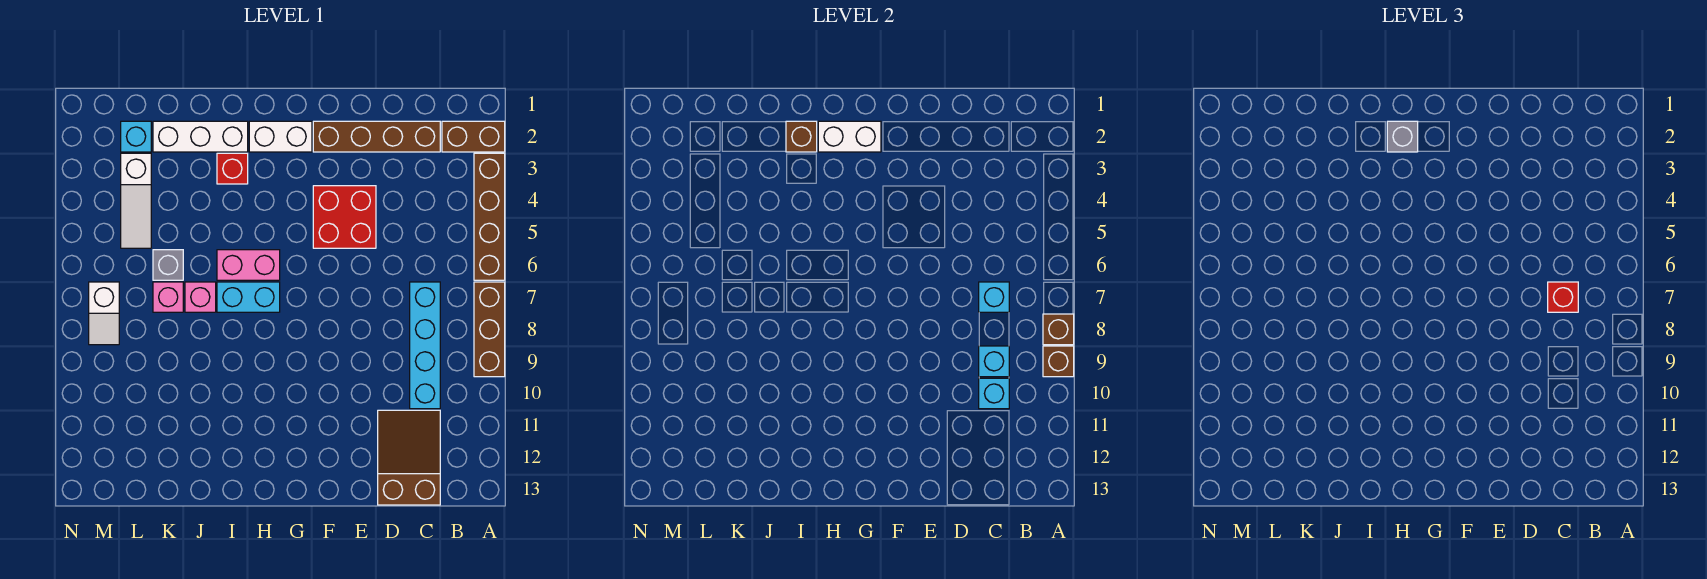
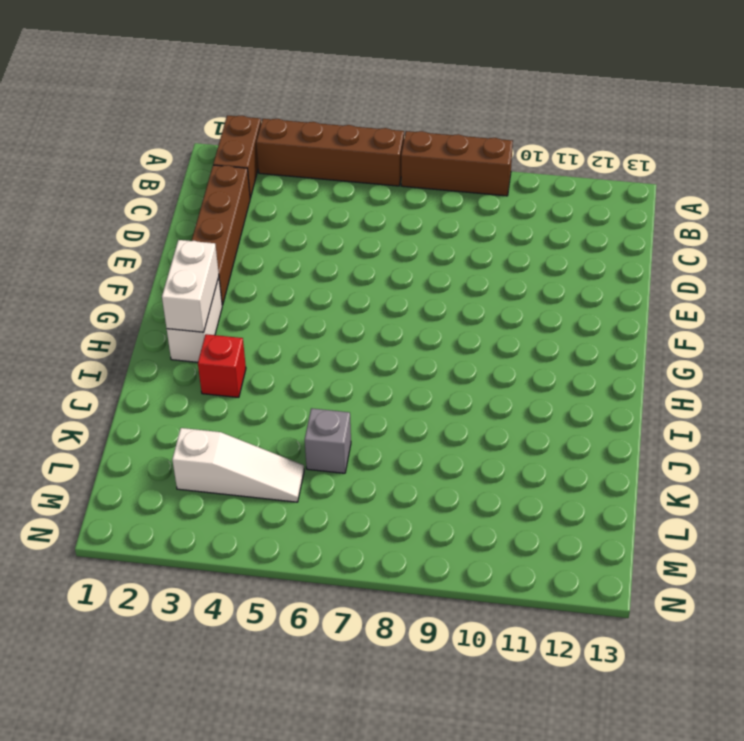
none -> cyan 1x4 brick [410,282,440,409]
none -> brown 2x3 slope [378,410,440,505]
none -> red 2x2 brick [313,186,376,248]

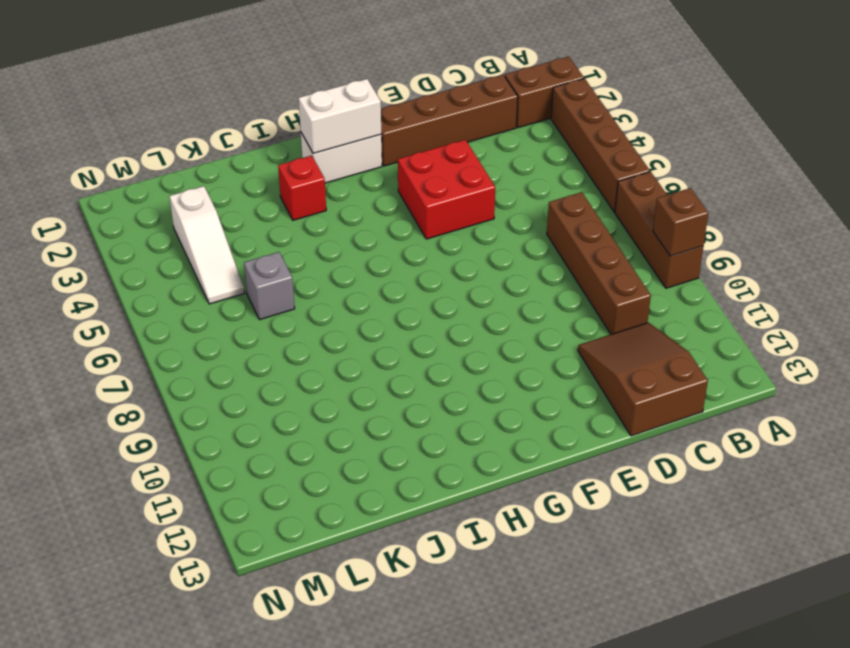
brown 1x4 brick [547,192,651,334] -> cyan 1x4 brick [410,282,440,409]
none -> pink 1x2 brick [217,250,280,280]
none -> cyan 1x2 brick [217,282,280,312]
none -> white 1x3 brick [153,121,248,152]

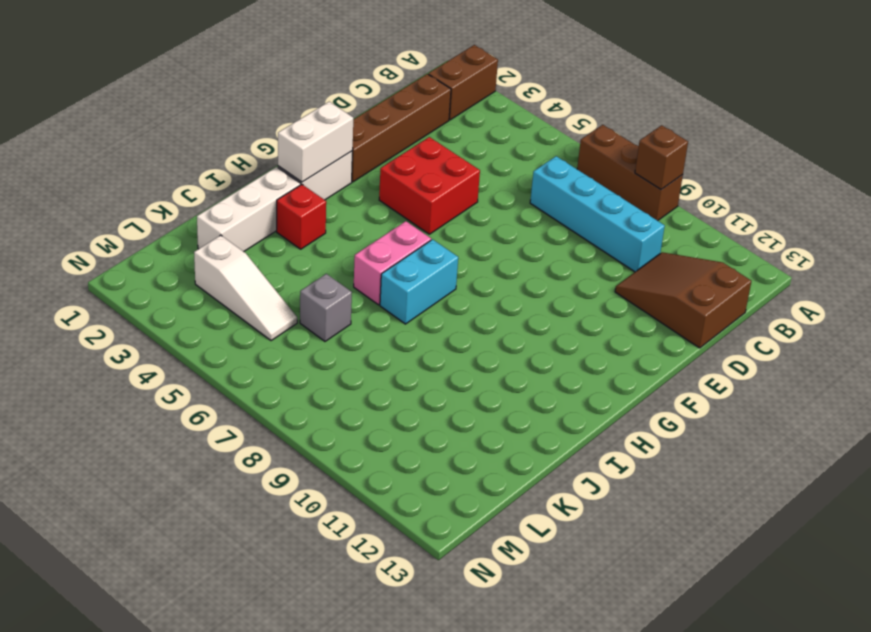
none -> brown 1x4 brick [474,153,505,280]
none -> pink 1x1 brick [185,282,216,312]
none -> pink 1x1 brick [153,282,183,312]

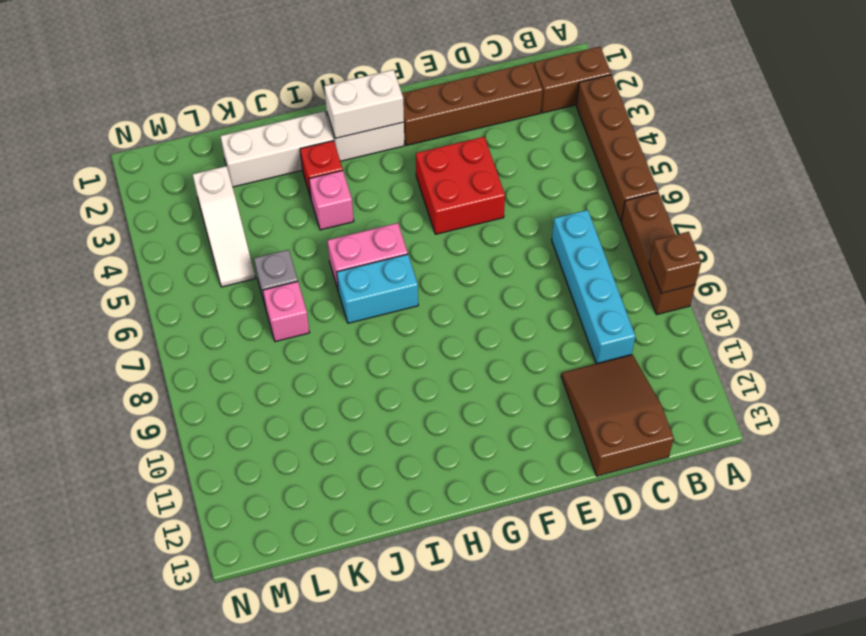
pink 1x1 brick [309,171,354,230] -> pink 1x1 brick moved to [185,282,216,312]
none -> cyan 1x1 brick [121,121,151,152]
none -> white 1x2 slope [89,282,119,345]
none -> brown 1x1 brick [1043,314,1074,345]

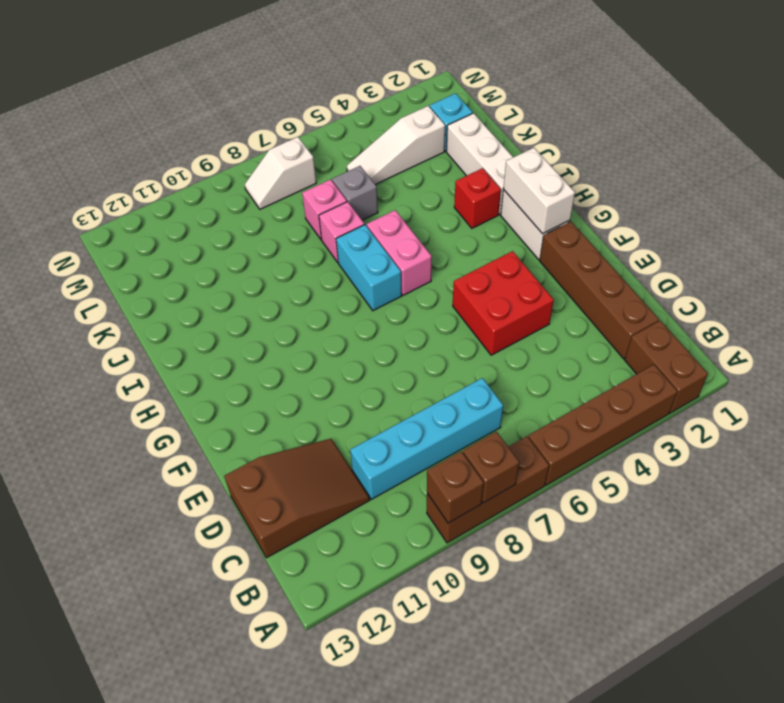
none -> cyan 1x1 brick [979,282,1009,312]
none -> cyan 1x1 brick [979,346,1009,377]
none -> cyan 1x1 brick [979,378,1009,409]

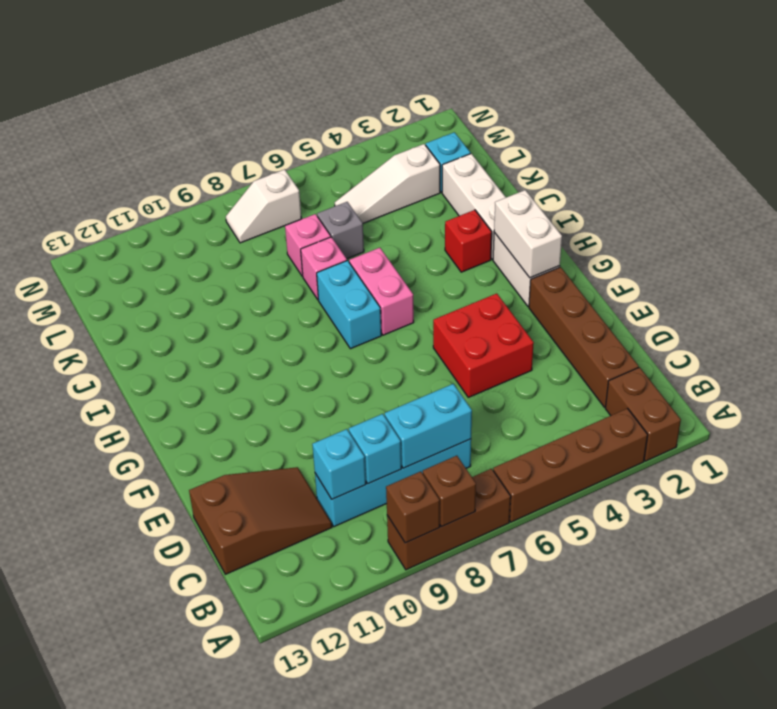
cyan 1x2 brick [385,384,472,468] -> cyan 1x1 brick [979,282,1009,312]
none -> brown 1x1 brick [786,121,817,152]
none -> red 1x1 brick [1548,282,1578,312]
none -> grey 1x1 brick [1387,121,1418,152]

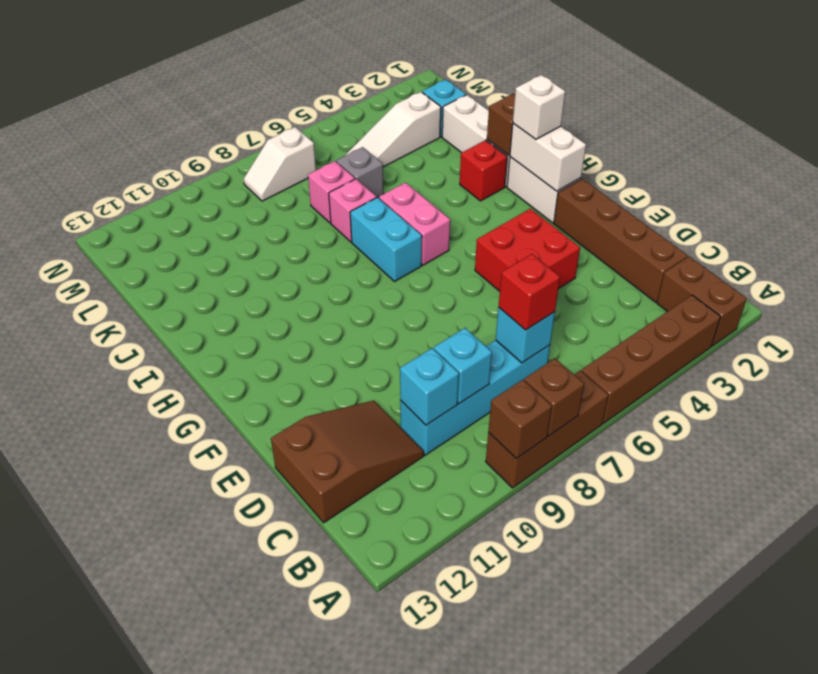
white 1x1 brick [513,75,565,139] -> grey 1x1 brick [1387,121,1418,152]

